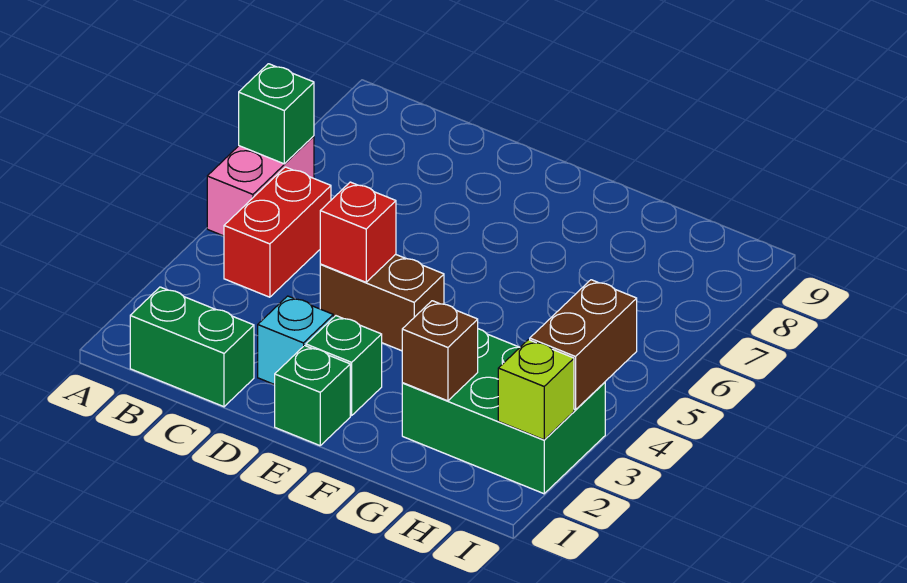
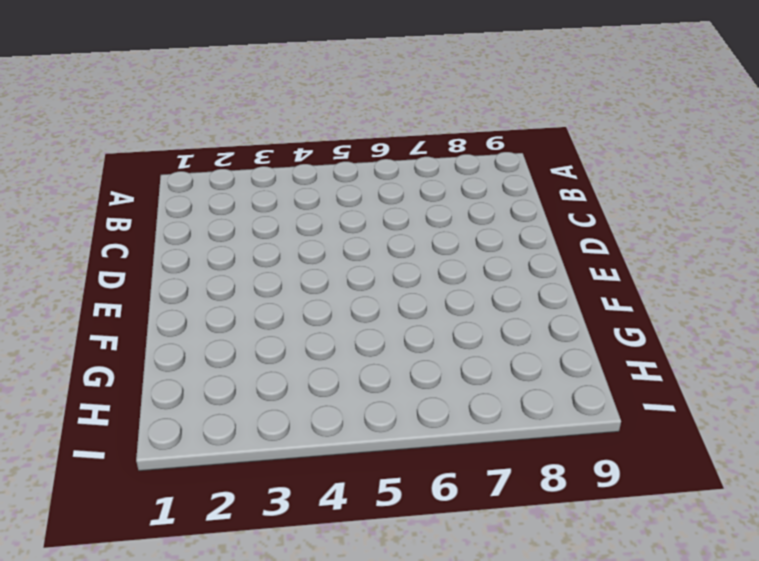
none -> pink 1x2 brick [207,136,314,236]
none -> green 1x2 brick [130,287,254,407]
none -> red 1x2 brick [224,167,331,297]

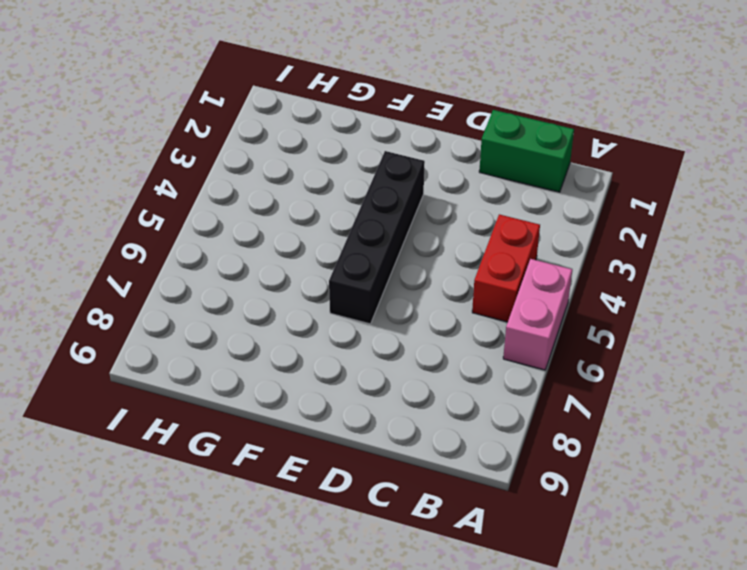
black 1x4 brick [329,151,425,324] -> brown 1x2 brick [320,254,444,351]
none -> cyan 1x1 brick [258,296,333,385]
none -> green 1x1 brick [275,346,350,446]
none -> green 1x1 brick [306,316,382,416]

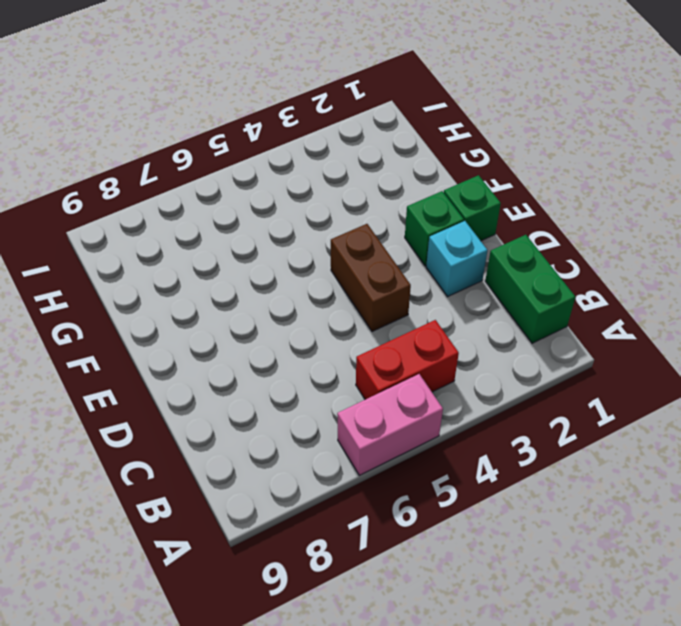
none -> green 2x3 brick [402,329,605,494]
none -> green 1x1 brick [239,64,314,164]
none -> red 1x1 brick [320,182,396,282]

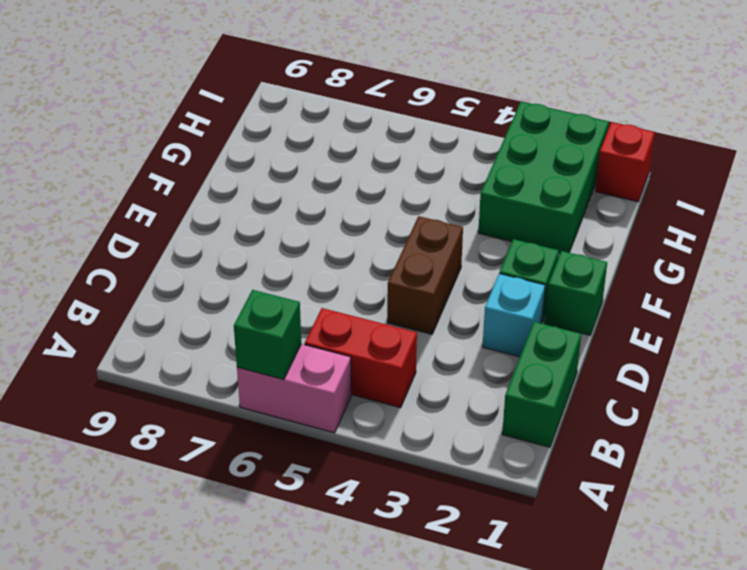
red 1x1 brick [595,122,655,202] -> red 1x1 brick moved to [320,182,396,282]
none -> brown 1x1 brick [402,301,478,401]
none -> lime 1x1 brick [498,340,574,440]
none -> brown 1x2 brick [530,280,637,410]

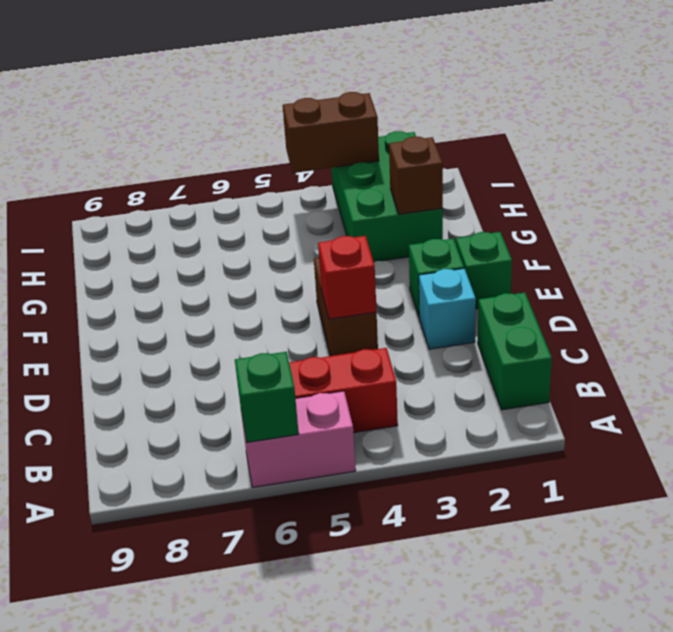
none -> lime 1x1 brick [498,340,574,440]

